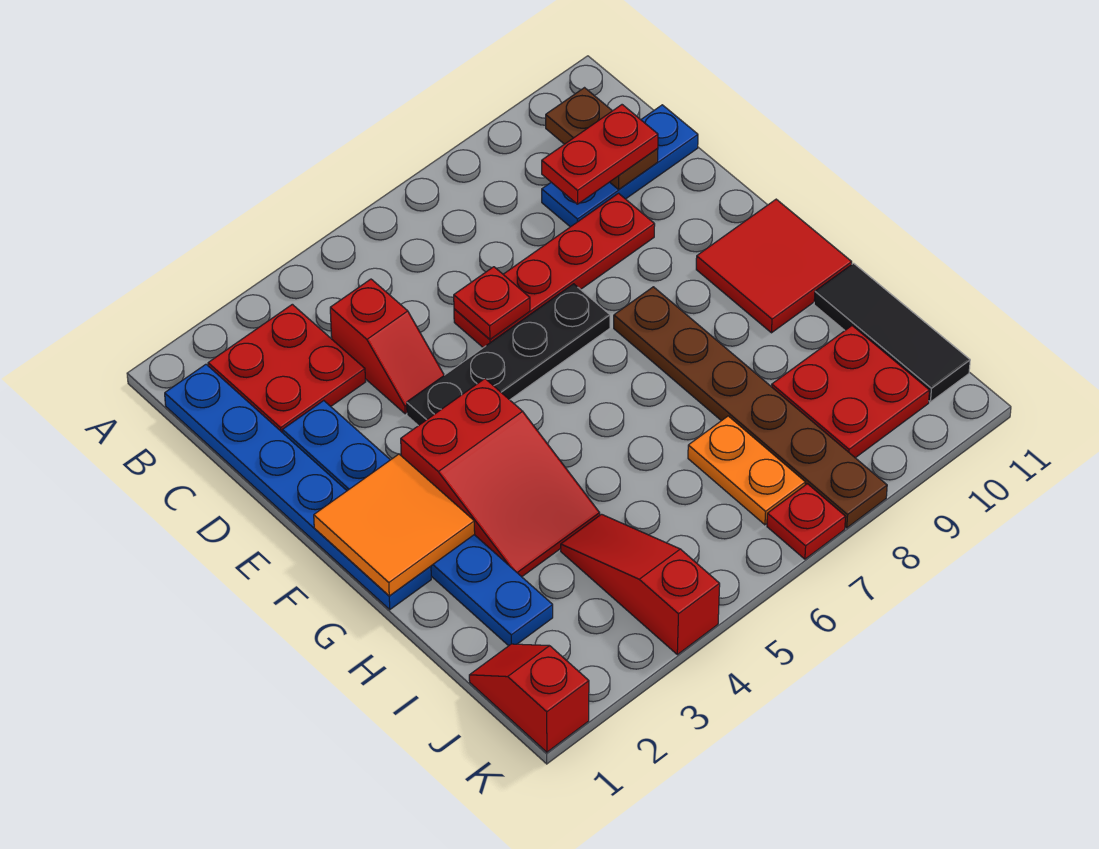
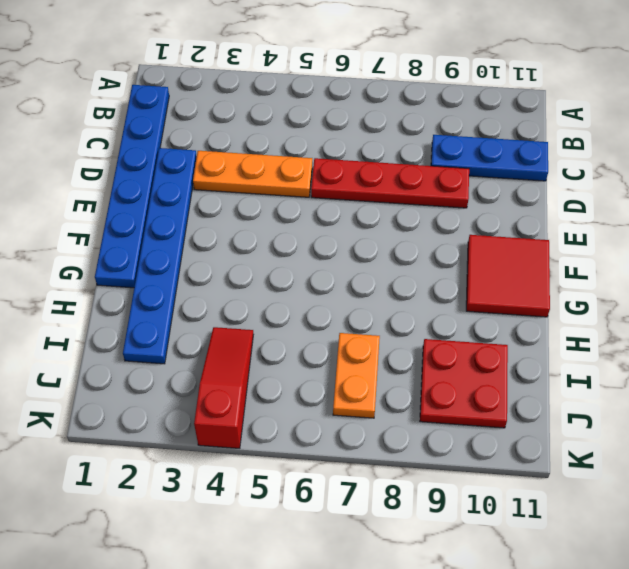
orange 1x3 plate [193,151,312,197] -> red 1x2 slope [330,279,444,414]
none -> red 2x2 plate [208,304,366,433]
none -> black 1x4 plate [407,284,610,426]
none -> red 2x3 slope [401,379,600,577]

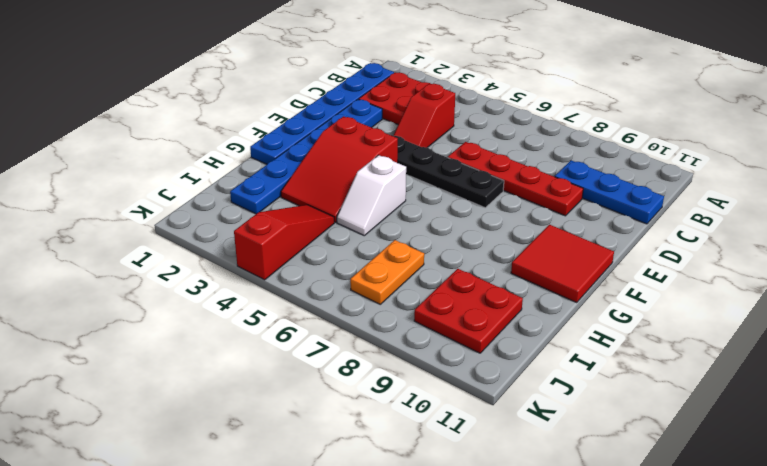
white 1x2 slope [337,155,406,236] -> none
none -> brown 1x6 plate [614,287,887,528]
none -> black 1x3 tile [814,263,970,402]
none -> red 1x2 slope [469,644,589,752]

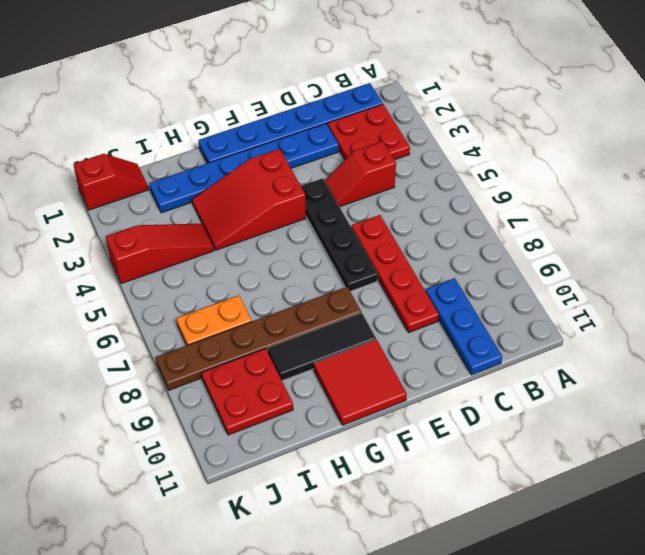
black 1x3 tile [267,313,376,381] -> black 1x3 tile moved to [814,263,970,402]
none -> red 1x1 plate [767,484,846,559]
none -> brown 1x2 plate [546,88,658,189]
none -> red 1x1 plate [454,267,530,339]

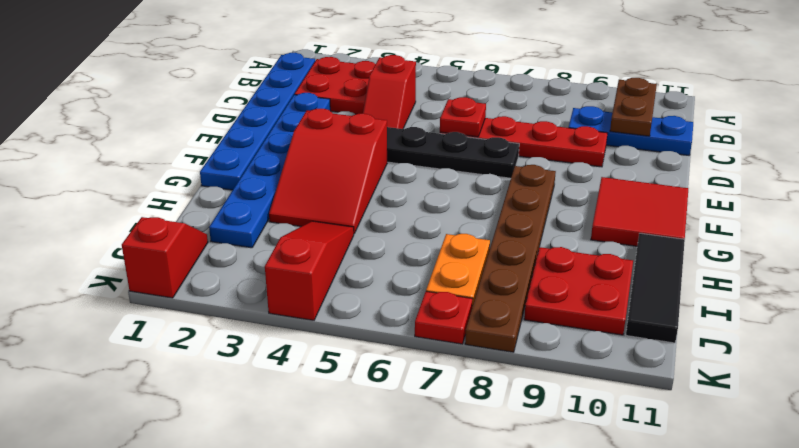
none -> orange 2x2 tile [314,454,475,596]
none -> red 1x2 plate [542,105,658,204]

